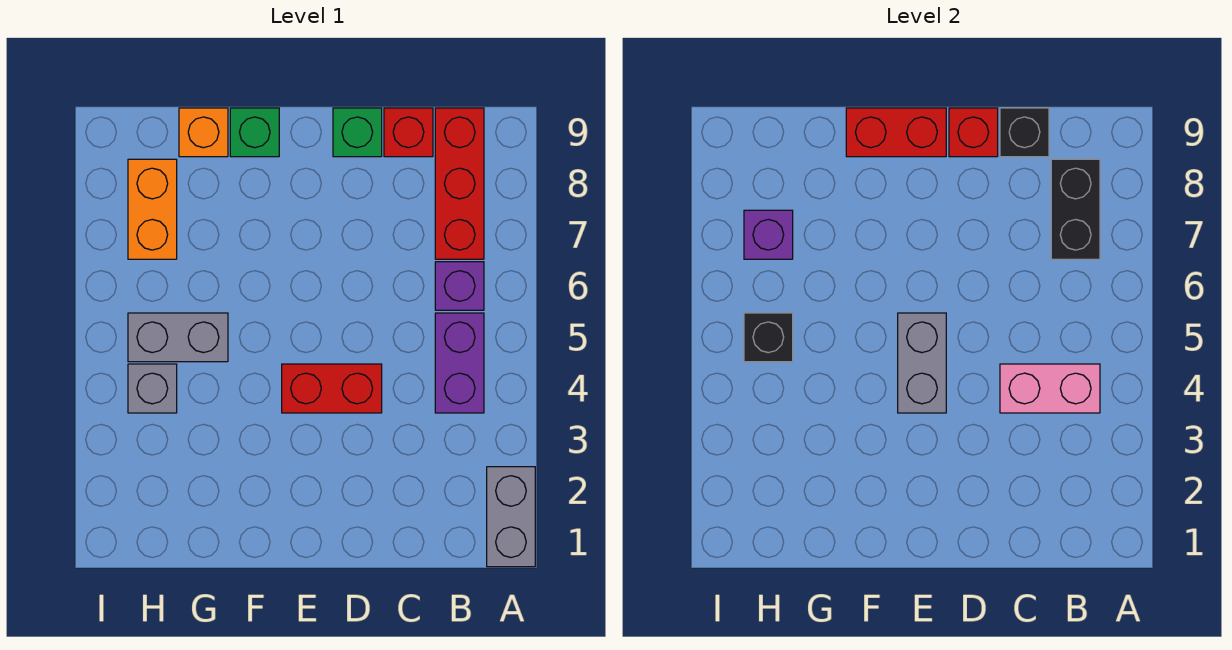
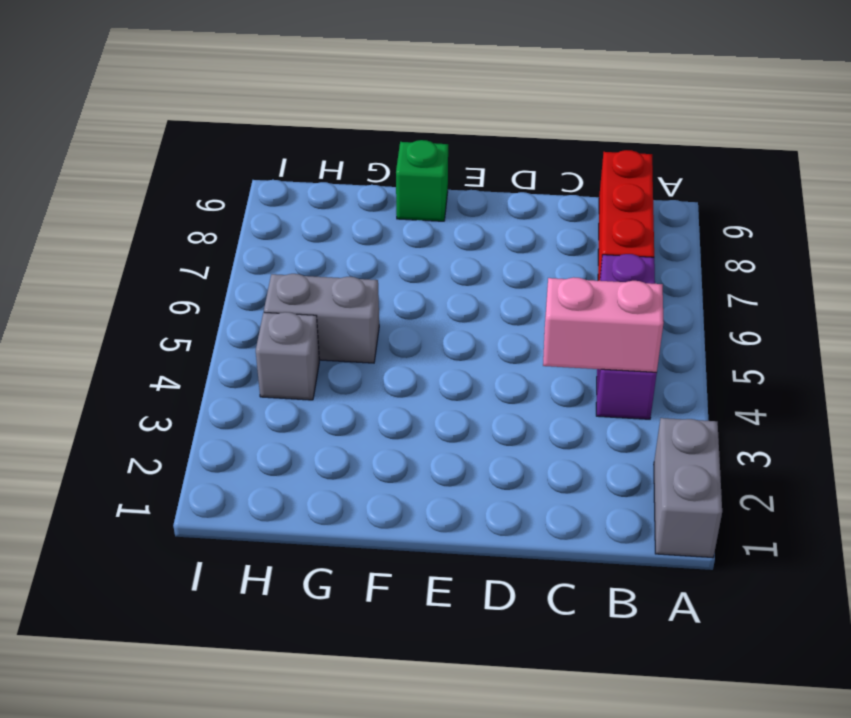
none -> red 1x1 brick [384,108,433,157]
none -> red 1x2 brick [282,364,382,413]
none -> green 1x1 brick [333,108,382,157]

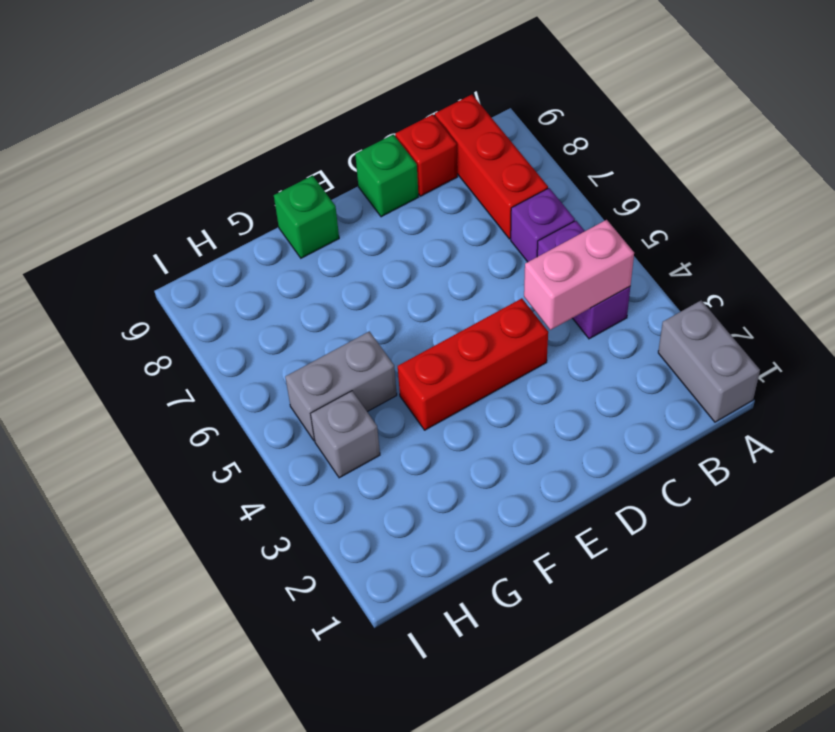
red 1x3 brick [398,298,548,430] -> red 1x2 brick [282,364,382,413]
none -> orange 1x1 brick [179,108,228,157]
none -> orange 1x2 brick [128,159,177,259]
none -> black 1x2 brick [1051,159,1100,259]

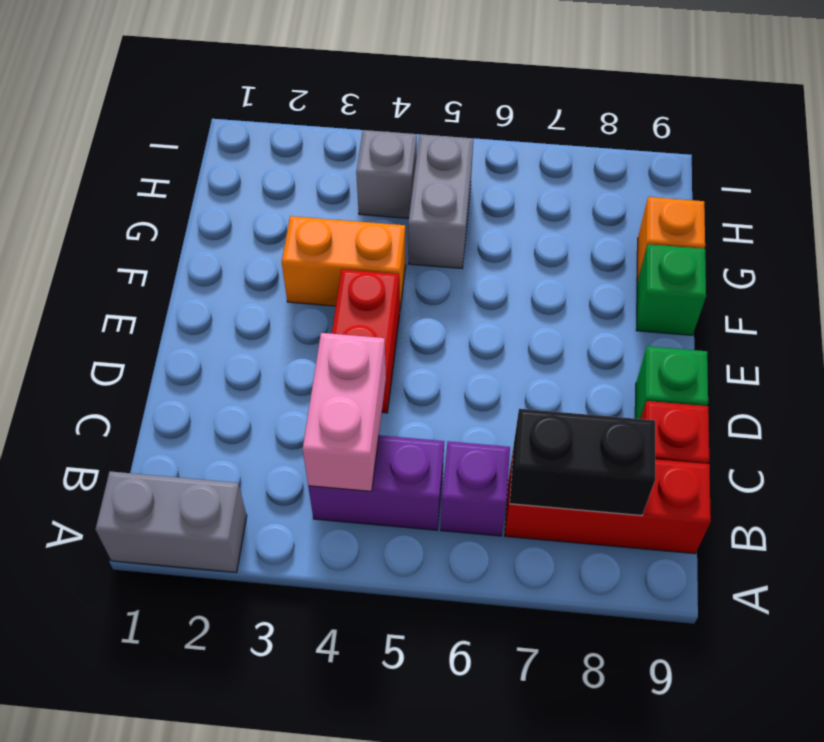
orange 1x2 brick [282,216,406,307] -> orange 1x2 brick moved to [128,159,177,259]
none -> black 1x1 brick [1000,108,1049,157]
none -> red 1x1 brick [949,108,998,157]
none -> grey 1x2 brick [898,313,946,413]

